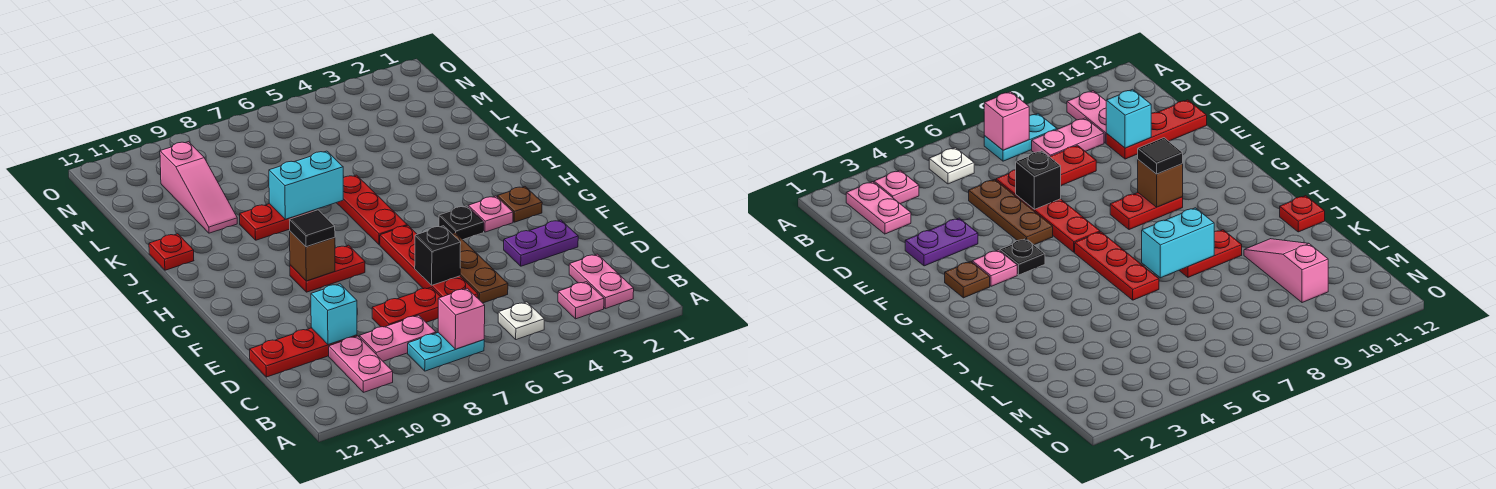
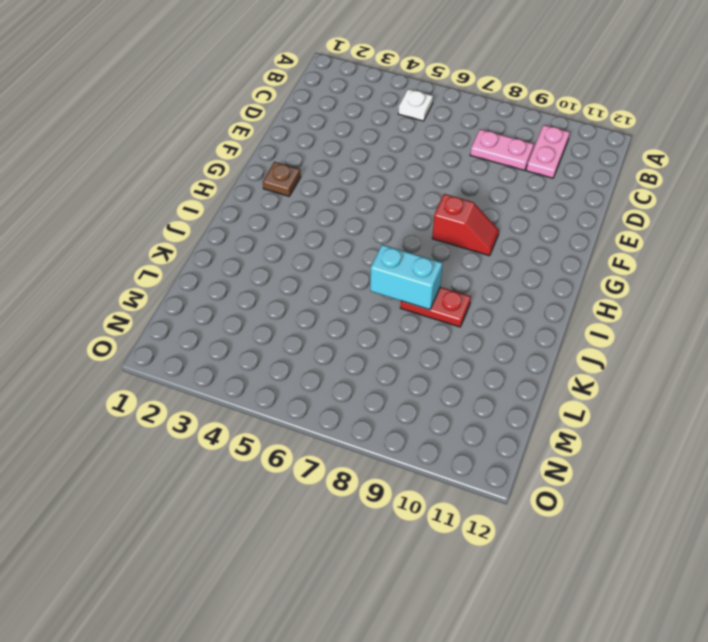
red 1x2 slope [432,194,499,256] -> red 1x2 plate [290,245,365,292]
none -> pink 1x2 plate [569,254,634,309]
none -> pink 1x1 plate [558,282,604,319]
none -> cyan 1x2 plate [408,333,484,371]

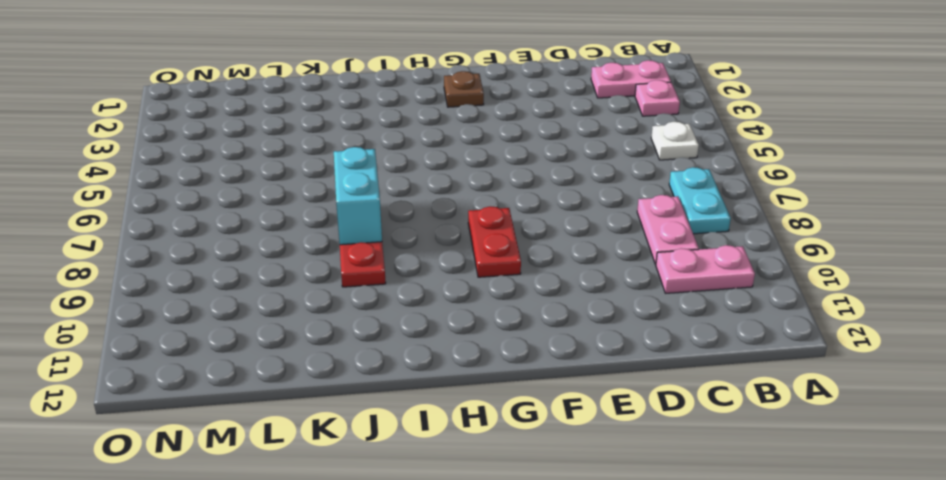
none -> brown 1x3 plate [452,233,508,303]
none -> red 1x4 plate [380,225,478,298]
none -> red 1x2 plate [372,287,440,327]

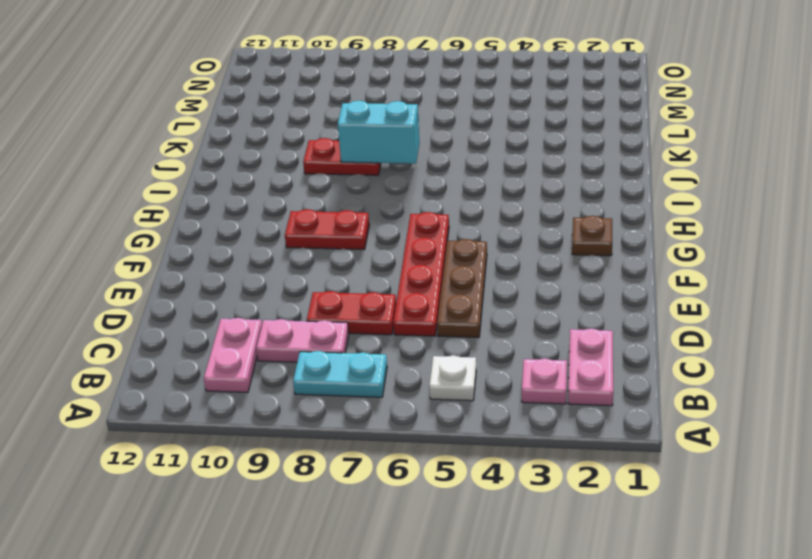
none -> red 1x3 plate [250,328,357,377]
none -> purple 1x2 plate [504,220,578,266]
none -> pink 1x1 plate [468,196,513,232]

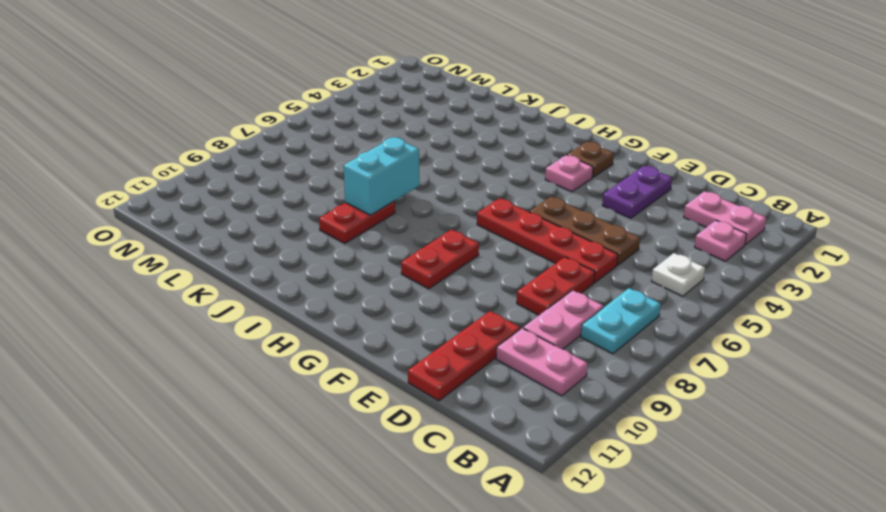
none -> black 1x1 plate [439,206,484,240]
none -> red 1x3 plate [337,175,407,245]
none -> red 1x1 plate [149,234,194,270]

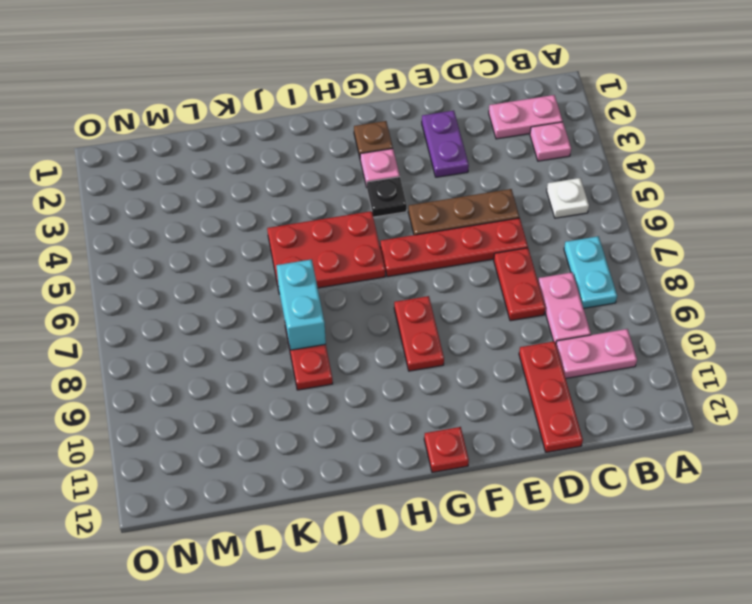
red 1x1 plate [424,427,469,473] -> red 1x1 plate moved to [149,234,194,270]
red 2x3 plate [267,211,385,294] -> red 1x3 plate [337,175,407,245]
none -> pink 1x3 slope [160,142,237,233]
none -> pink 1x1 brick [438,288,485,349]
none -> cyan 1x1 brick [311,284,357,344]

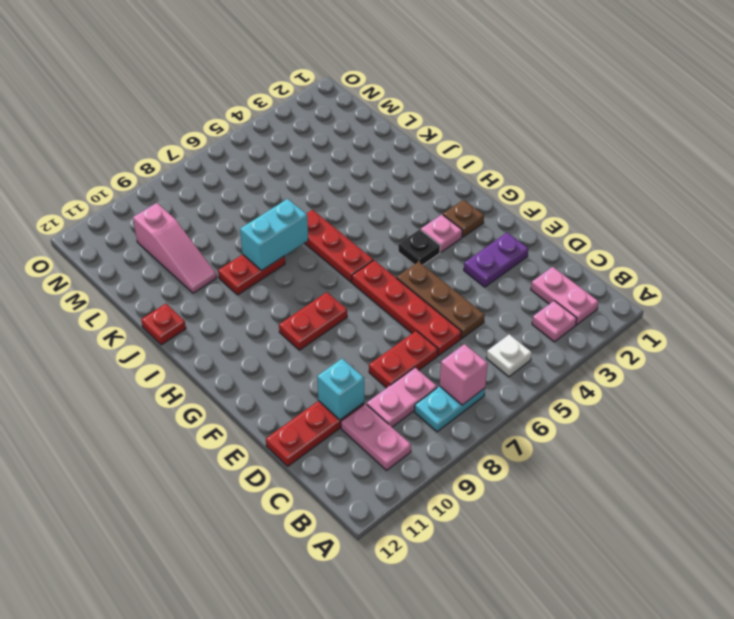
none -> black 1x1 brick [415,226,461,285]
none -> brown 1x1 brick [290,231,335,281]
none -> black 1x1 tile [290,210,335,247]

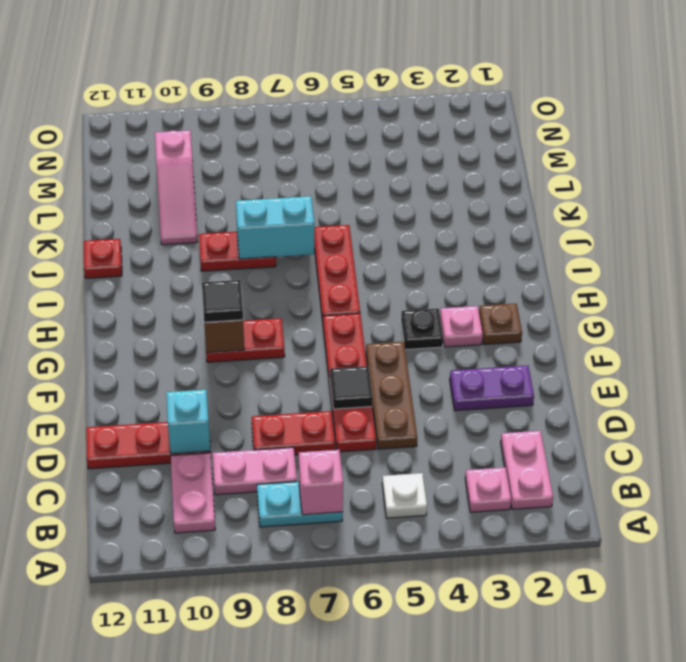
black 1x1 tile [330,366,373,409] -> black 1x1 brick [415,226,461,285]

